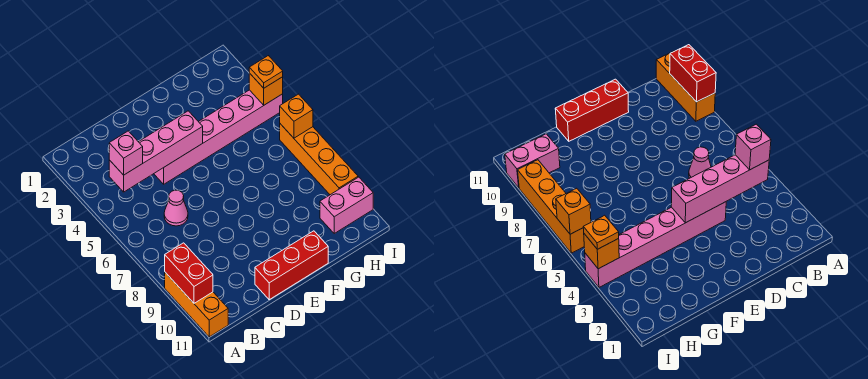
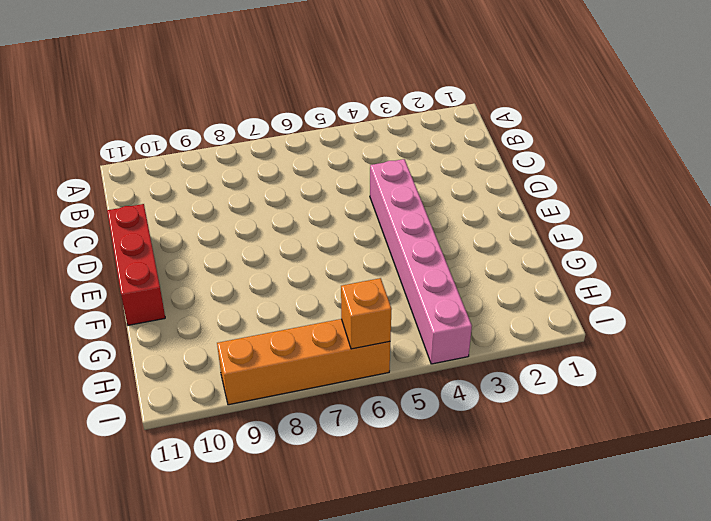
none -> orange 1x3 brick [165,272,228,337]
none -> pink 1x1 cone [164,190,188,226]
none -> pink 1x2 brick [320,177,373,233]

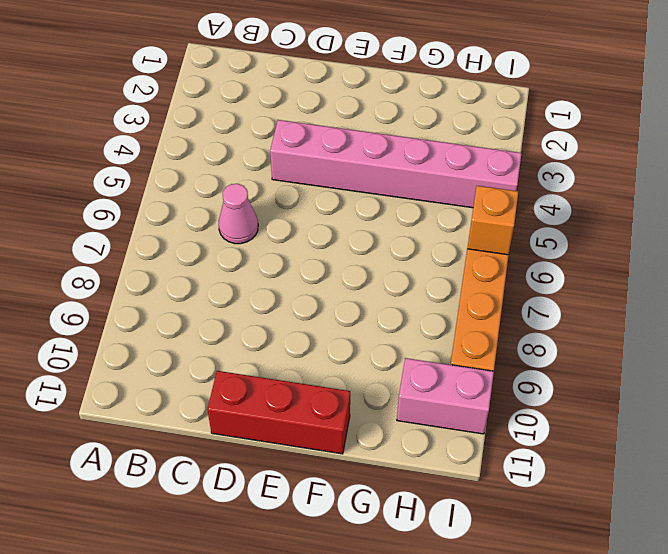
none -> orange 1x3 brick [165,272,228,337]
none -> red 1x2 brick [165,243,213,303]
none -> pink 1x4 brick [109,111,203,192]

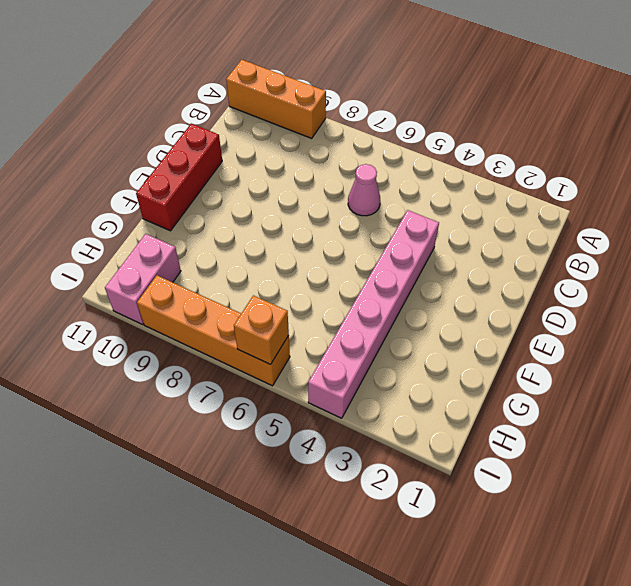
none -> red 1x2 brick [165,243,213,303]
none -> pink 1x4 brick [109,111,203,192]
none -> orange 1x1 brick [249,73,283,105]

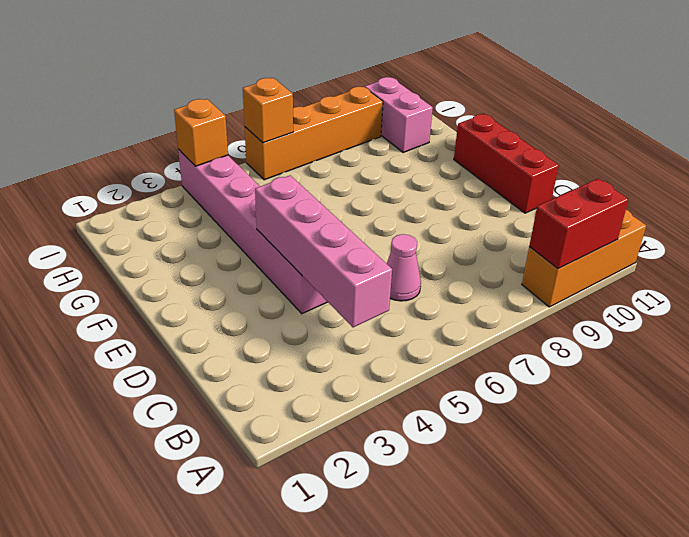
none -> pink 1x1 brick [109,131,143,175]
none -> orange 1x1 plate [249,56,283,88]

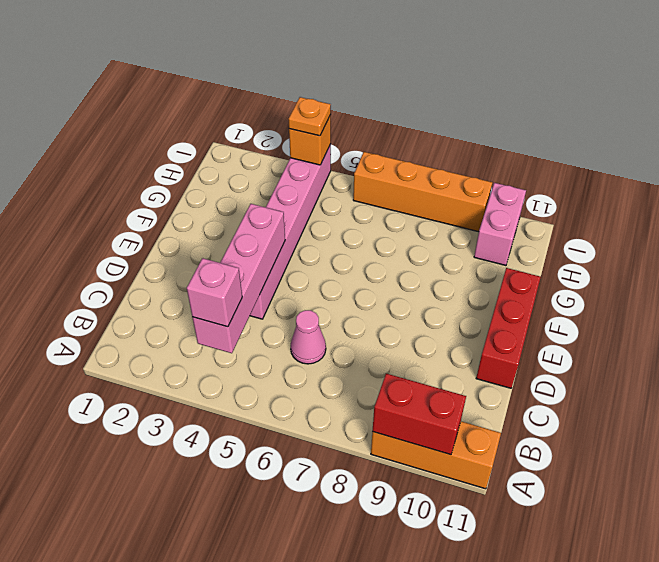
none -> orange 1x1 brick [280,94,313,138]

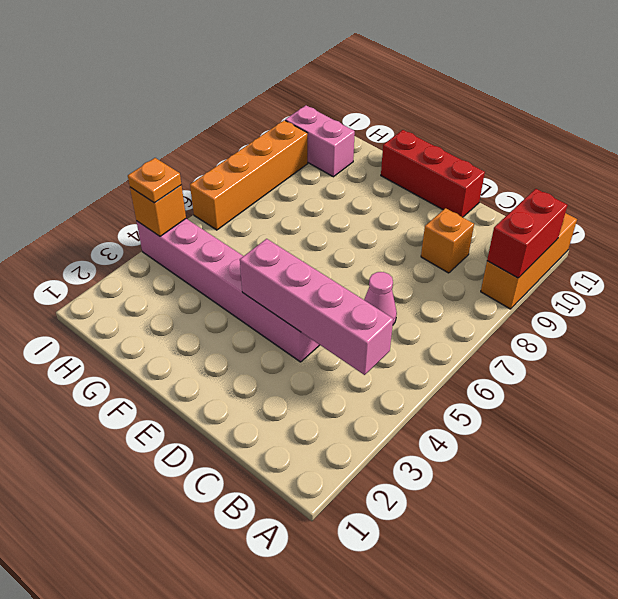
orange 1x1 brick [421,208,474,273] -> orange 1x1 brick moved to [280,94,313,138]
none -> pink 1x1 brick [109,131,143,175]

